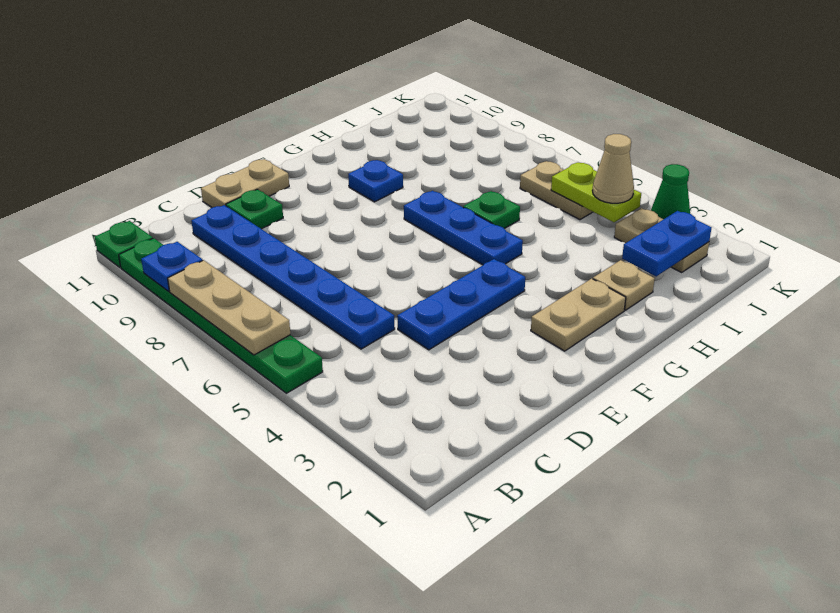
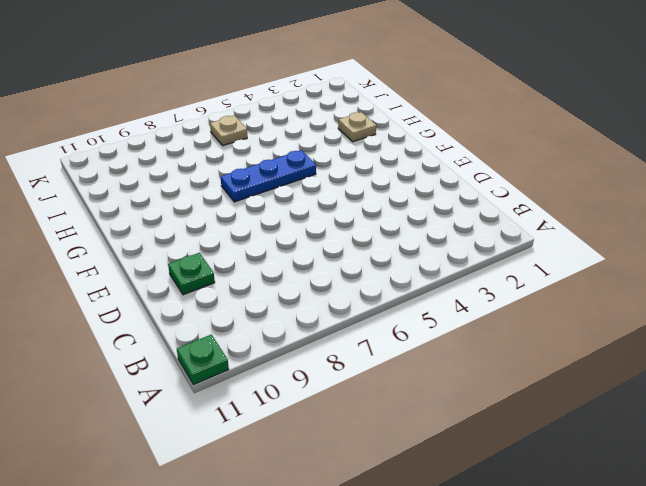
tan 1x1 plate [210,116,247,146] -> tan 1x2 plate [520,161,593,220]
none -> green 1x6 plate [119,238,323,393]
none -> blue 1x6 plate [192,205,395,349]
none -> blue 1x3 plate [397,259,525,350]

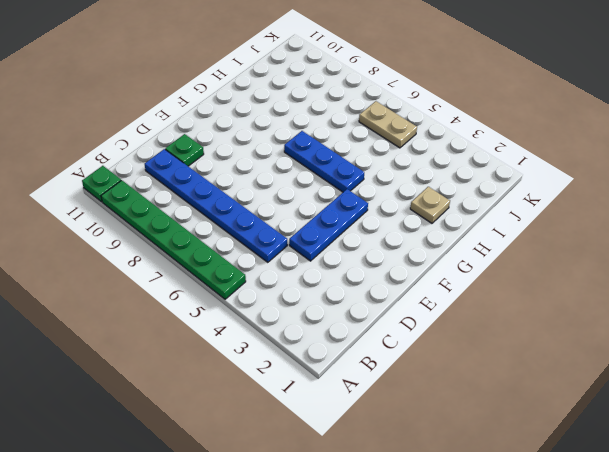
none -> tan 1x2 plate [201,159,289,208]
none -> tan 1x2 plate [531,279,626,351]
none -> blue 1x1 plate [348,160,403,202]

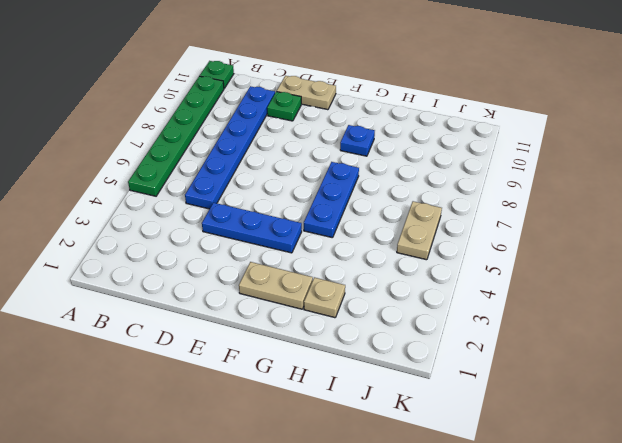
none -> green 1x1 plate [463,191,520,229]
none -> tan 1x2 plate [614,208,709,272]
none -> green 1x1 cone [651,164,690,219]

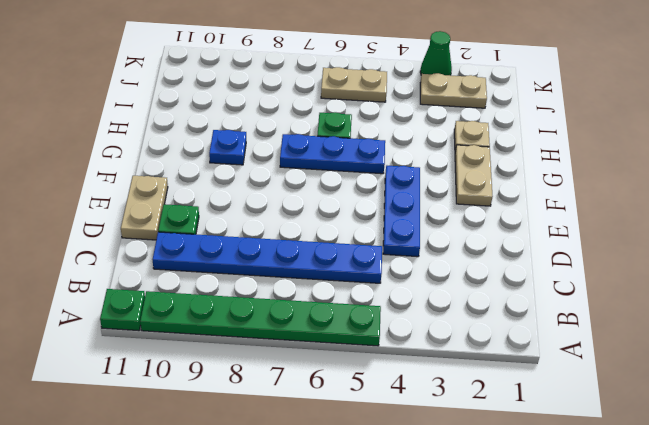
none -> tan 1x3 plate [168,260,290,355]
none -> blue 1x1 plate [141,242,203,291]
none -> blue 1x2 plate [622,211,711,276]

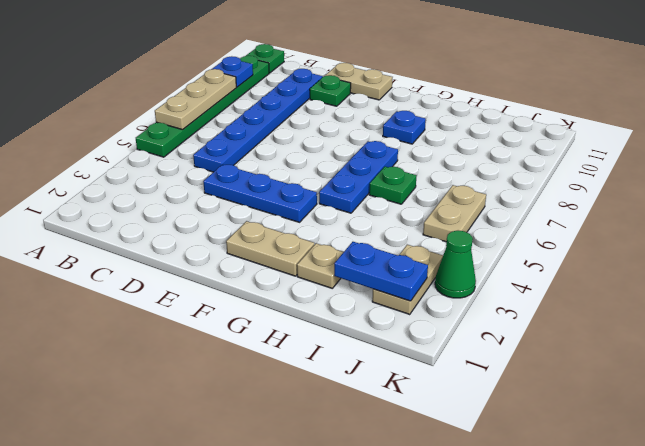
none -> lime 1x2 plate [551,163,641,222]
none -> tan 1x1 cone [592,134,634,203]

